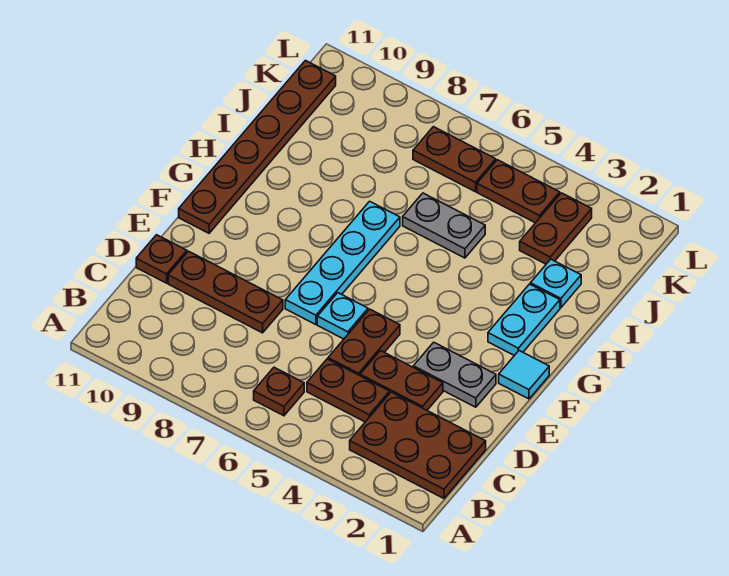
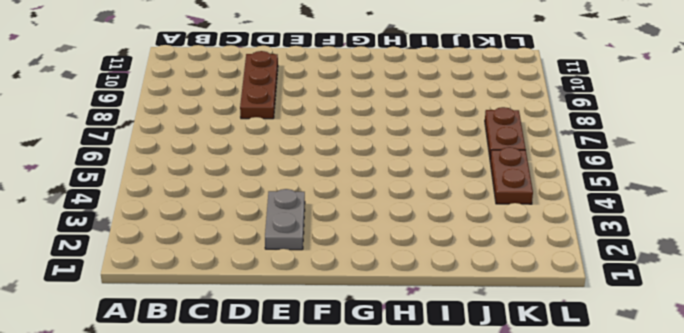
none -> brown 2x3 plate [350,392,486,498]
none -> brown 1x1 plate [254,367,304,416]
none -> brown 1x2 plate [307,359,390,422]

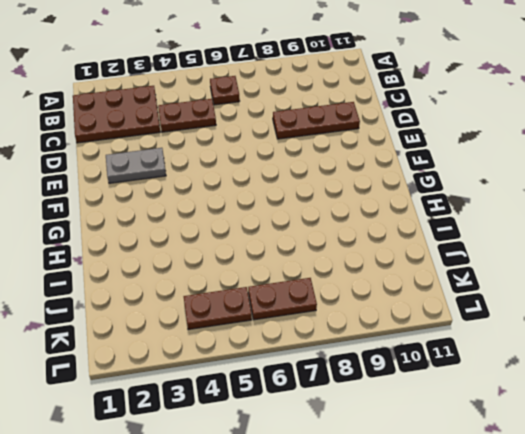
none -> brown 1x2 plate [360,351,443,410]
none -> brown 1x2 plate [328,309,400,376]
none -> brown 1x1 plate [136,235,187,283]

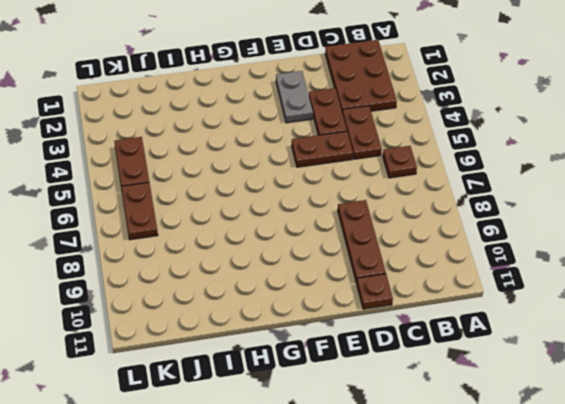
none -> cyan 1x1 plate [317,293,368,339]
none -> cyan 1x4 plate [285,201,400,325]
none -> cyan 1x1 tile [499,351,549,399]

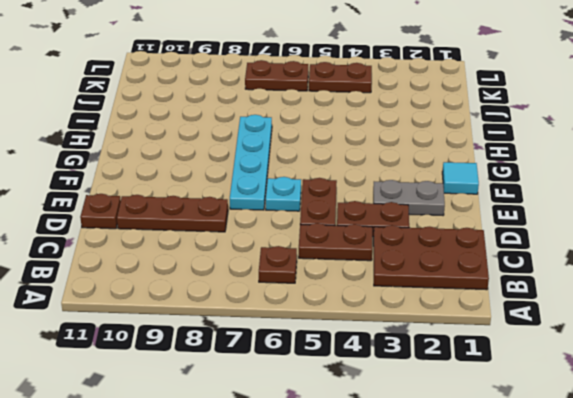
none -> brown 1x6 plate [179,61,336,233]
none -> cyan 1x2 plate [488,284,560,356]
none -> cyan 1x1 plate [530,259,581,308]

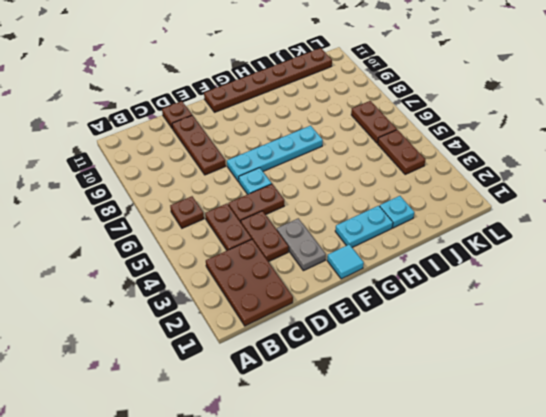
none -> grey 1x2 plate [403,193,485,258]
none -> brown 1x2 plate [520,193,592,264]

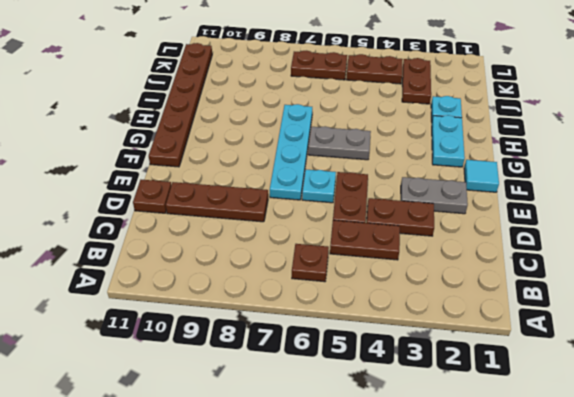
grey 1x2 plate [308,126,371,160] -> grey 1x2 plate moved to [403,193,485,258]
none -> brown 2x3 plate [350,392,486,498]

